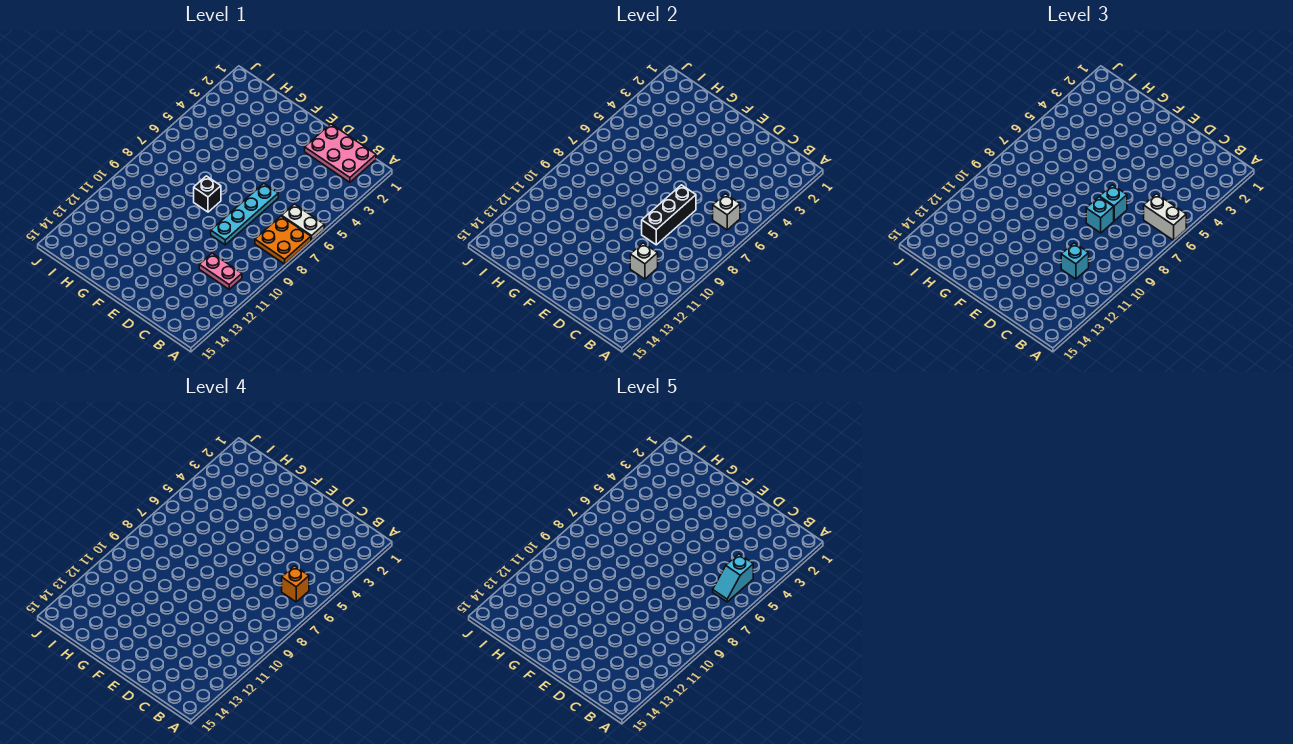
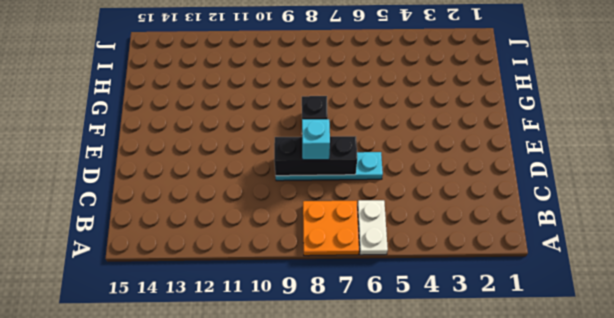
none -> pink 2x3 plate [305,124,376,182]
none -> pink 1x2 plate [199,253,242,289]
none -> white 1x1 brick [713,194,740,230]

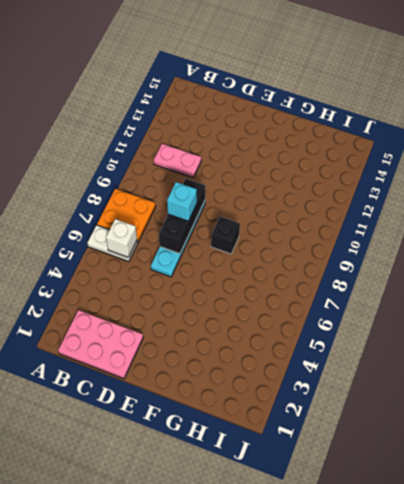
none -> white 1x1 brick [630,243,658,279]
none -> white 1x2 brick [1144,194,1186,240]
none -> cyan 1x1 brick [1061,243,1089,279]

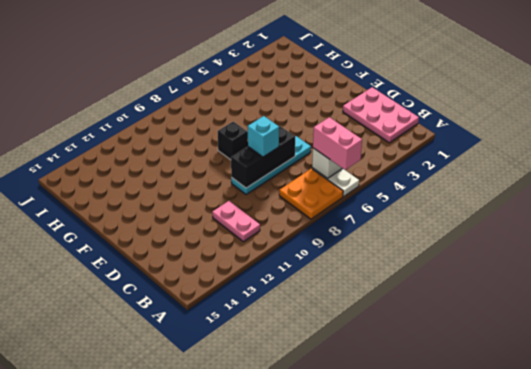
pink 1x2 brick [313,117,362,170] -> white 1x2 brick [1144,194,1186,240]
none -> white 1x1 brick [630,243,658,279]
none -> cyan 1x1 brick [1061,243,1089,279]
none -> cyan 1x1 brick [1100,185,1127,221]

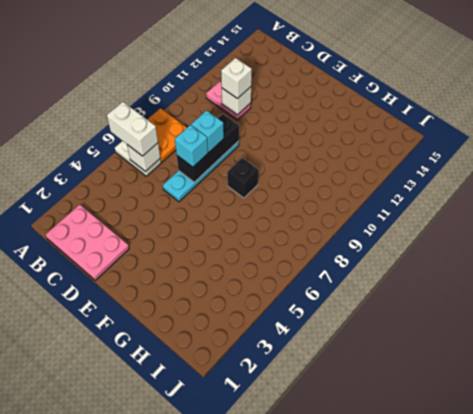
white 1x1 brick [221,58,252,99] -> cyan 1x1 brick [1061,243,1089,279]
none -> orange 1x1 brick [282,566,309,602]
none -> cyan 1x2 slope [713,554,753,602]

